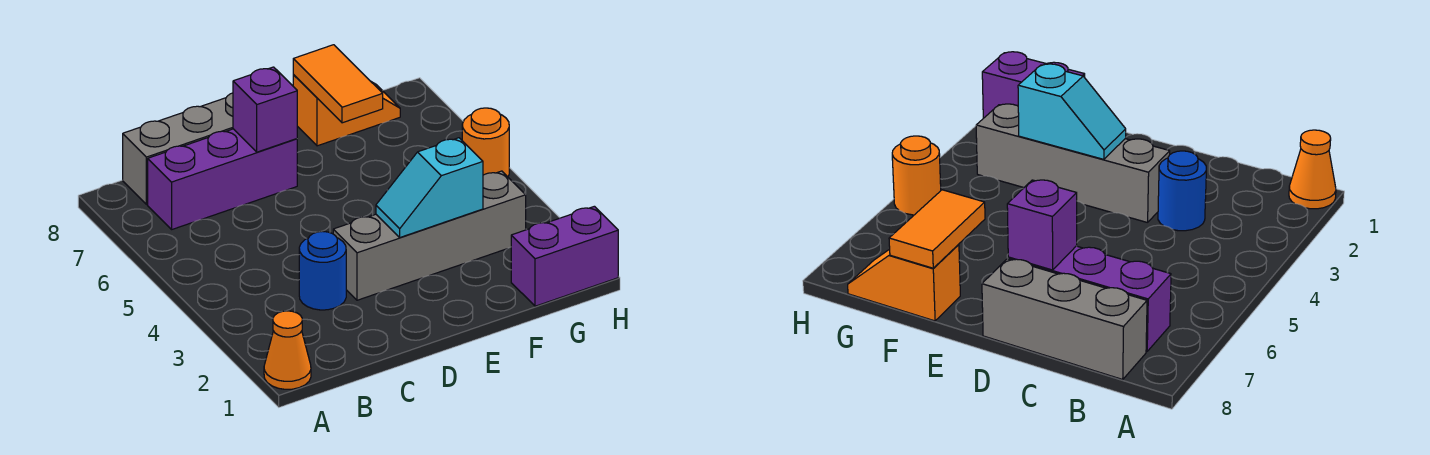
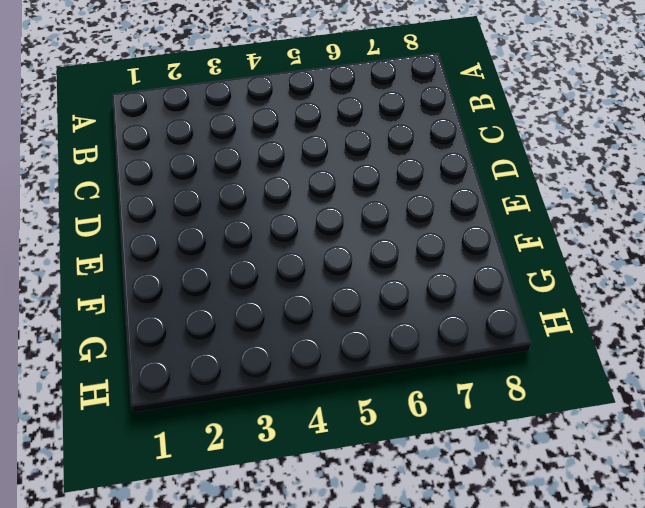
none -> orange 1x1 cone [264,311,311,389]
none -> purple 1x3 brick [148,129,297,229]

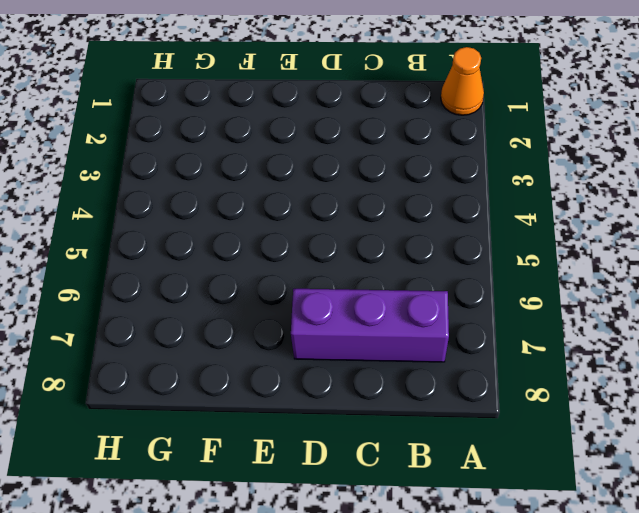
none -> grey 1x3 brick [123,93,233,205]
none -> blue 1x1 round brick [299,231,346,310]

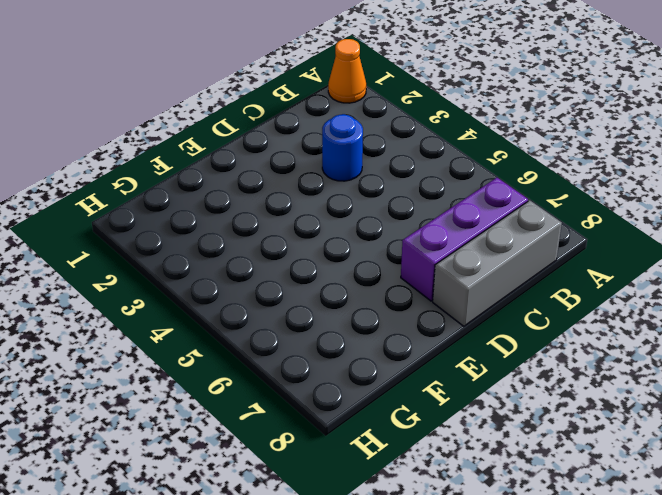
none -> grey 1x4 brick [333,171,526,300]
none -> orange 1x2 slope [293,74,400,146]

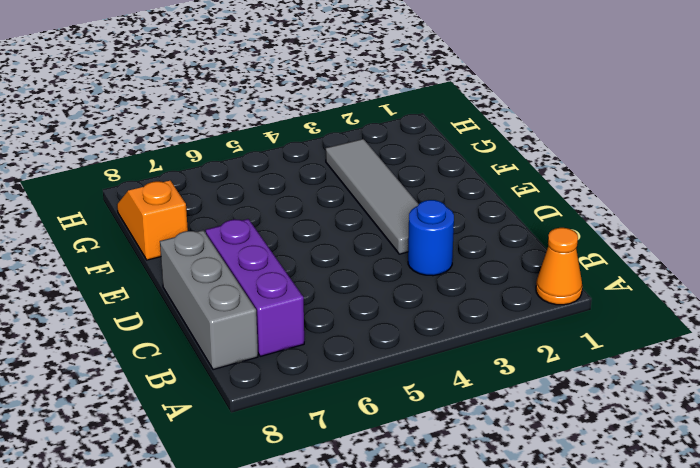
grey 1x4 tile [326,139,419,254] -> grey 1x4 brick [333,171,526,300]
none -> purple 1x2 brick [511,206,618,306]
none -> orange 1x1 round brick [462,108,509,177]

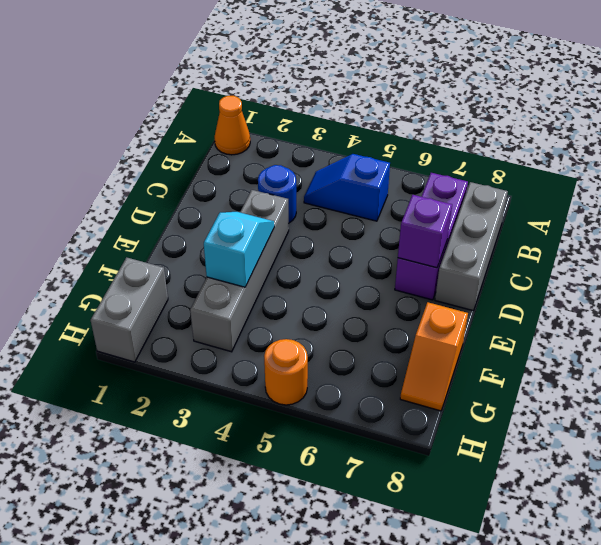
blue 1x2 slope [304,154,390,221] -> none
grey 1x2 brick [91,257,168,362] -> purple 1x2 brick [511,206,618,306]
none -> orange 1x2 tile [293,45,383,123]

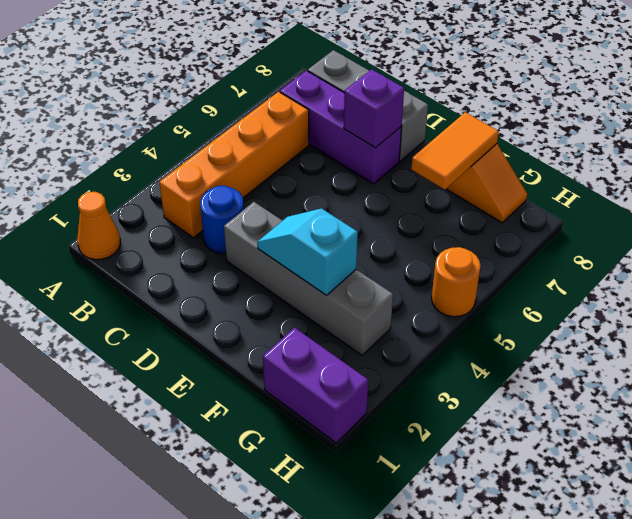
orange 1x4 brick [159,92,309,238] -> none

